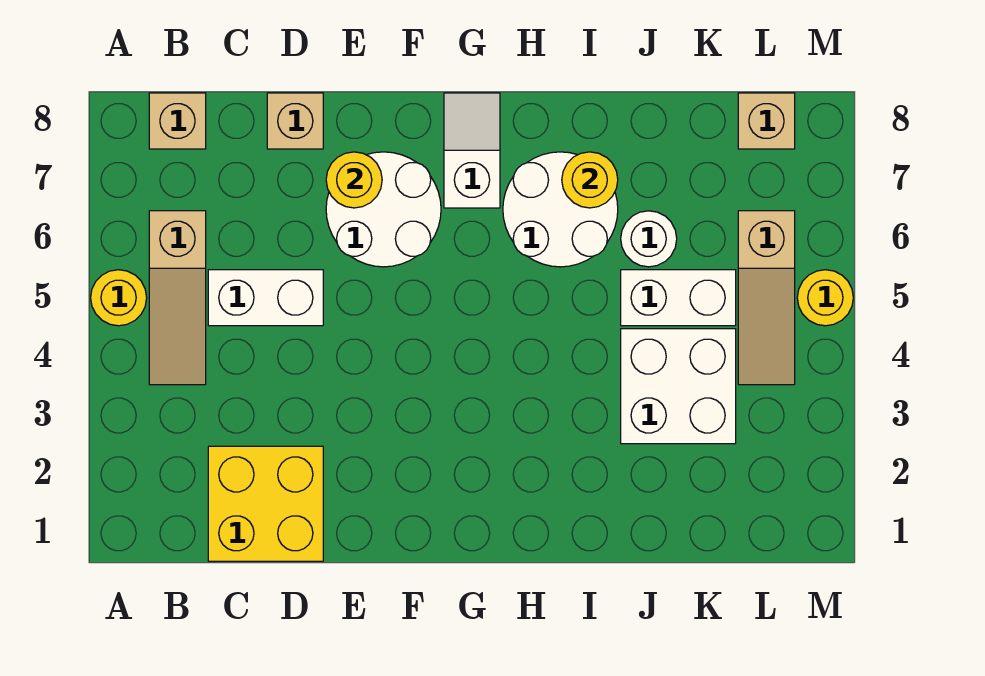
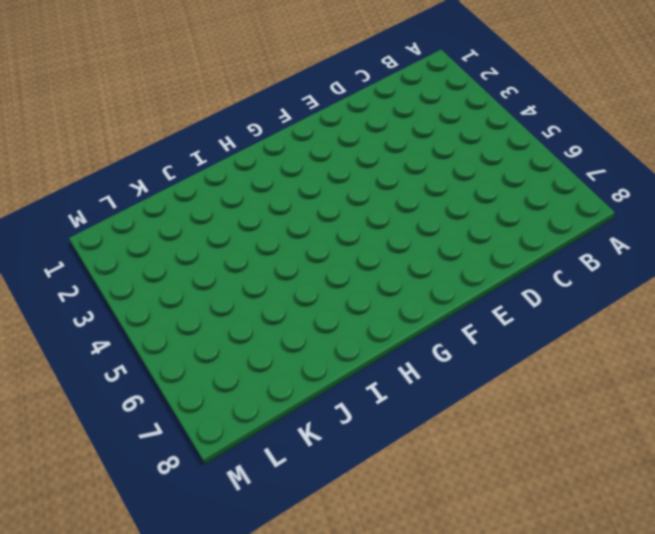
none -> yellow 1x1 round brick [91,270,147,326]
none -> tan 1x3 slope [149,211,206,385]
none -> tan 1x1 brick [149,93,206,149]

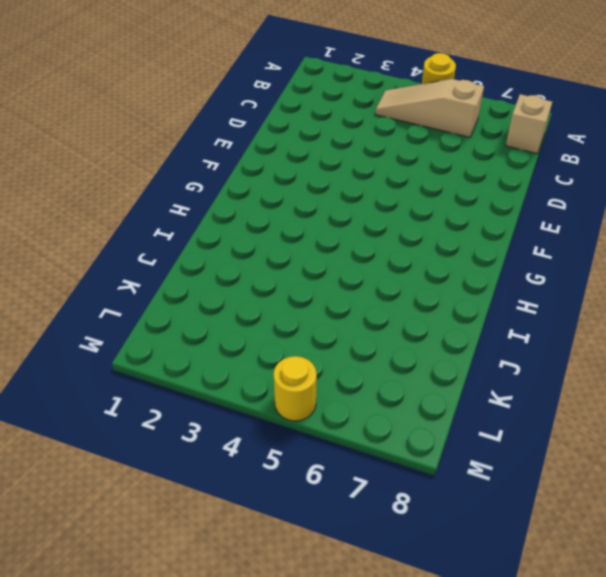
none -> yellow 2x2 brick [208,446,323,561]
none -> white 1x2 brick [208,270,323,326]
none -> tan 1x1 brick [267,93,323,149]

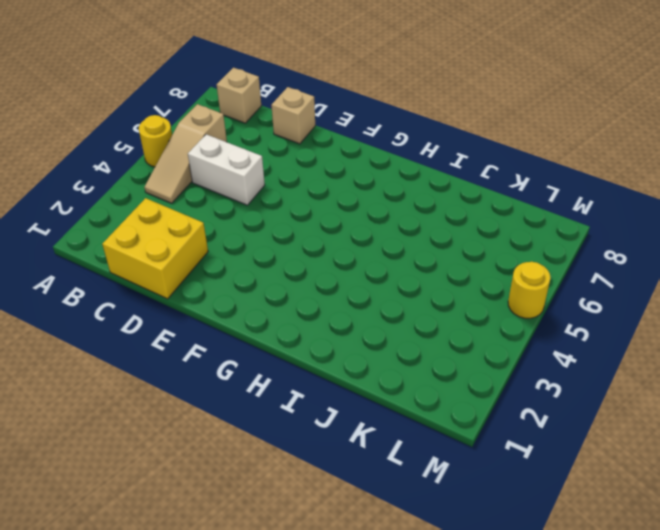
none -> white 2x2 round brick [326,152,441,267]
none -> white 1x2 slope [444,93,500,208]
none -> white 2x2 round brick [503,152,618,267]

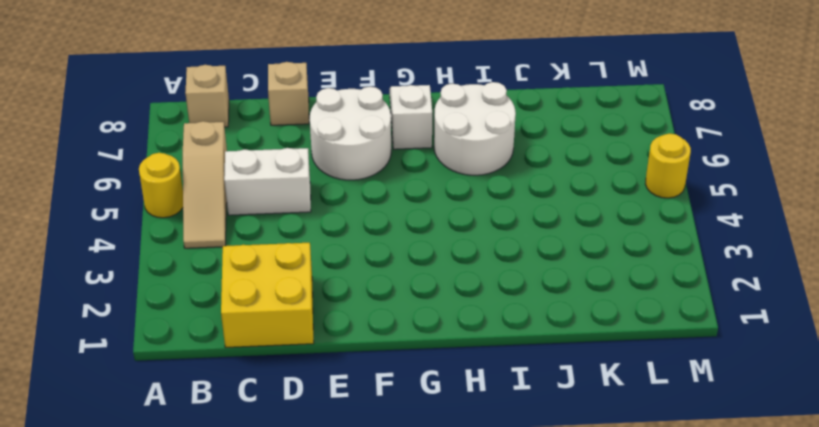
none -> white 2x2 brick [621,329,736,444]
none -> white 1x2 brick [621,270,736,326]
none -> white 1x1 round brick [621,211,677,267]

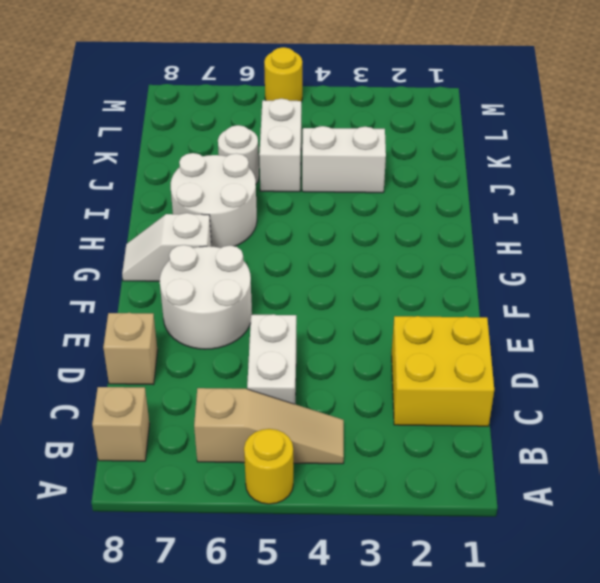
white 1x2 brick [302,126,386,193] -> white 2x2 brick [621,329,736,444]
none -> tan 1x3 slope [738,211,795,385]
none -> tan 1x1 brick [738,93,795,149]
none -> yellow 1x1 round brick [326,152,382,208]

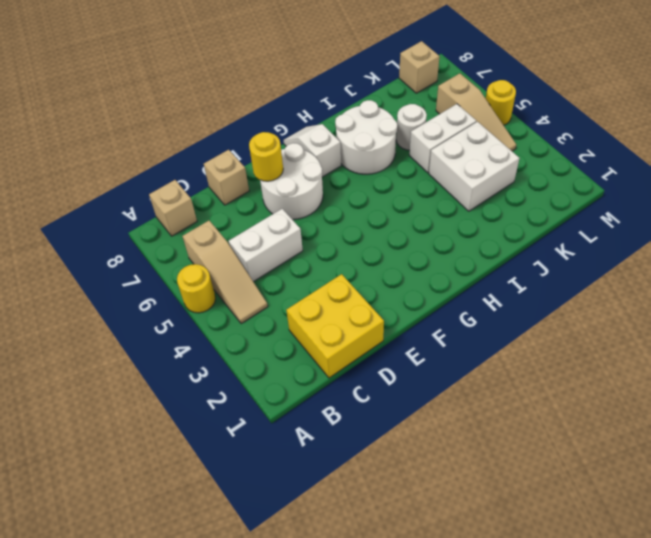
none -> yellow 1x1 round brick [562,152,618,208]

